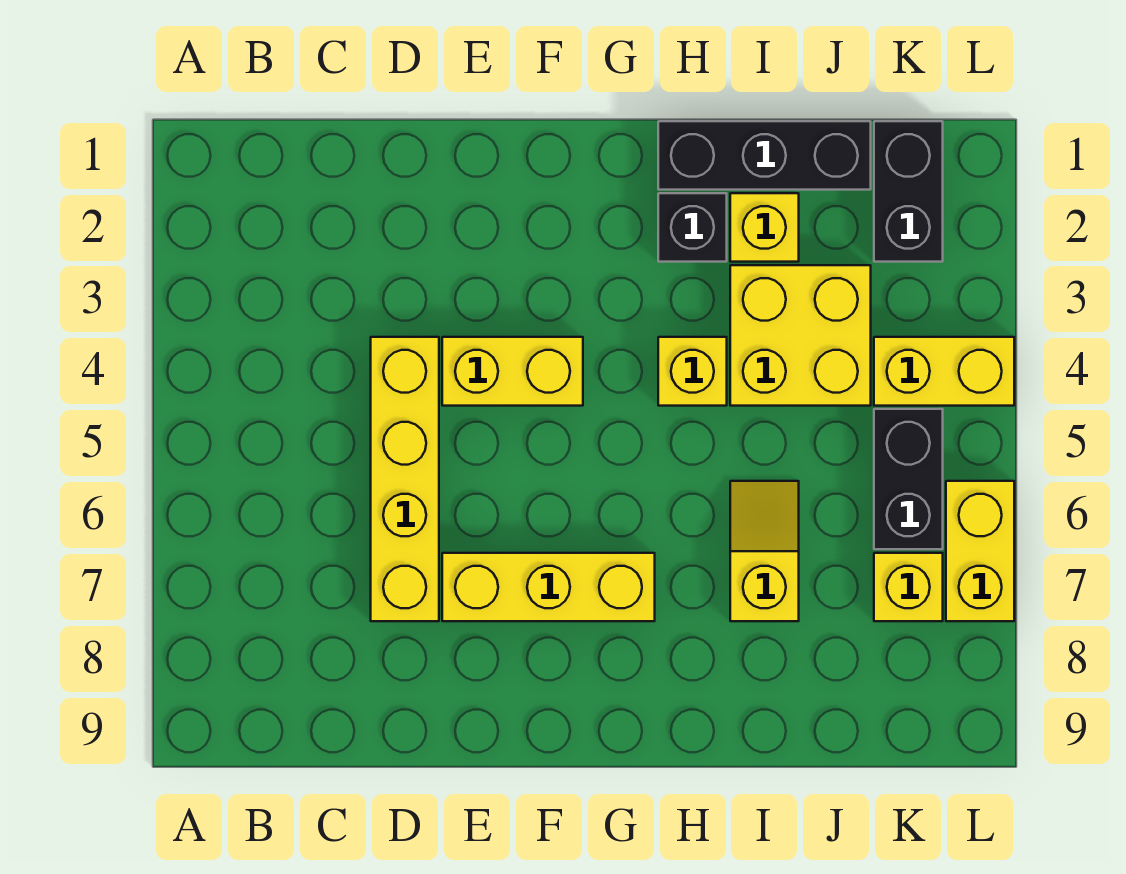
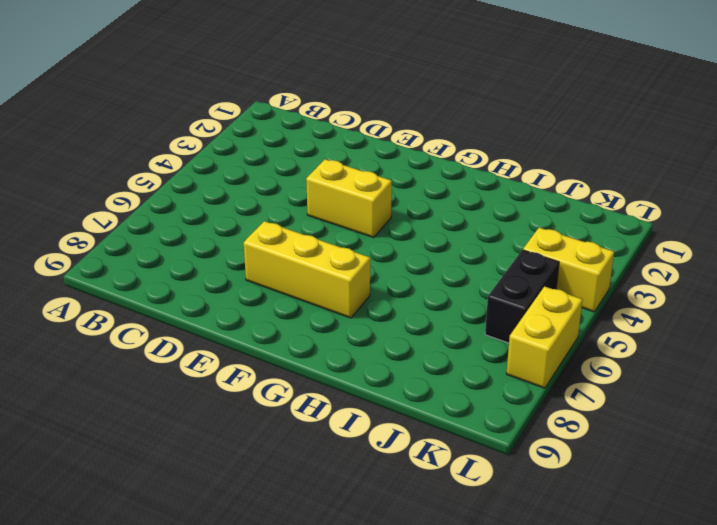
none -> yellow 1x4 brick [371,337,439,621]
none -> black 1x3 brick [658,121,871,190]
none -> black 1x1 brick [658,193,727,262]

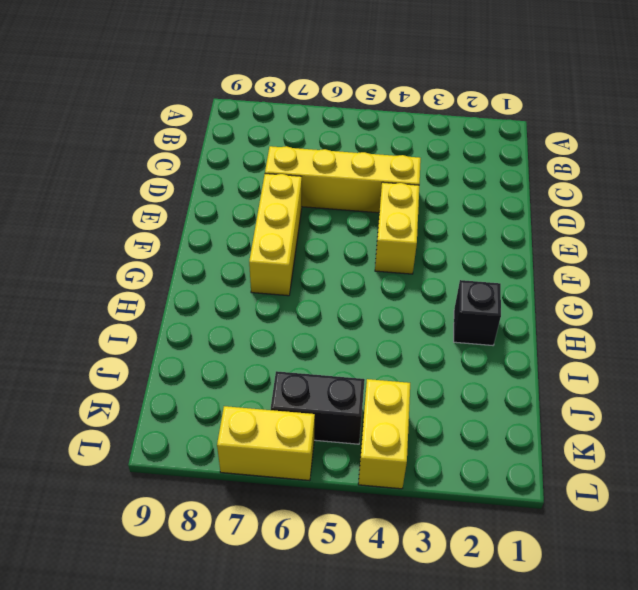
none -> black 1x3 brick [658,121,871,190]
none -> yellow 1x1 brick [658,337,727,406]
none -> yellow 1x1 brick [730,193,799,262]

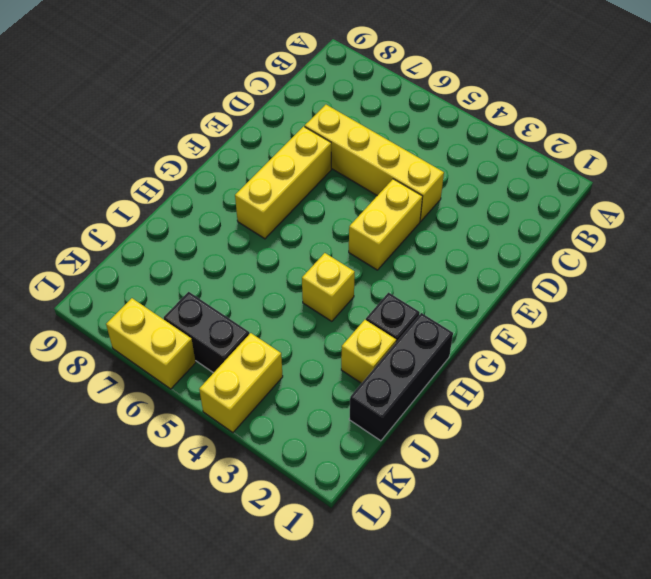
none -> yellow 2x2 brick [730,265,871,406]
none -> yellow 1x2 slope [730,481,799,621]
none -> black 1x2 brick [874,121,943,262]

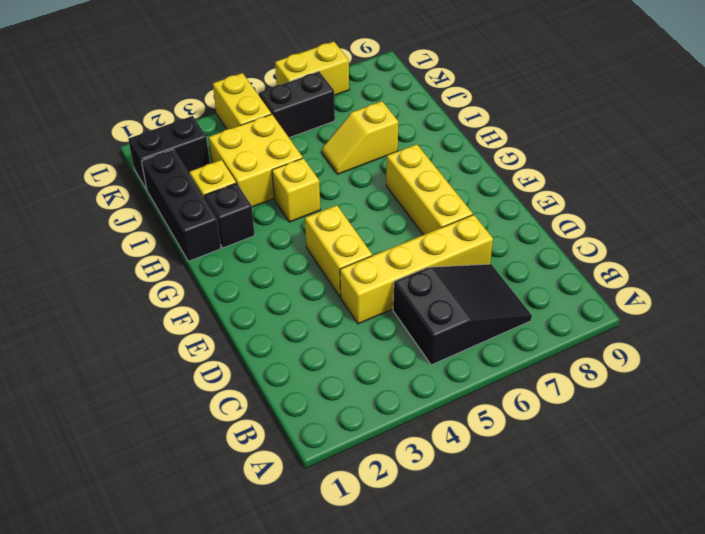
black 2x3 slope [393,264,532,365] -> none
none -> yellow 1x1 brick [874,553,943,621]

